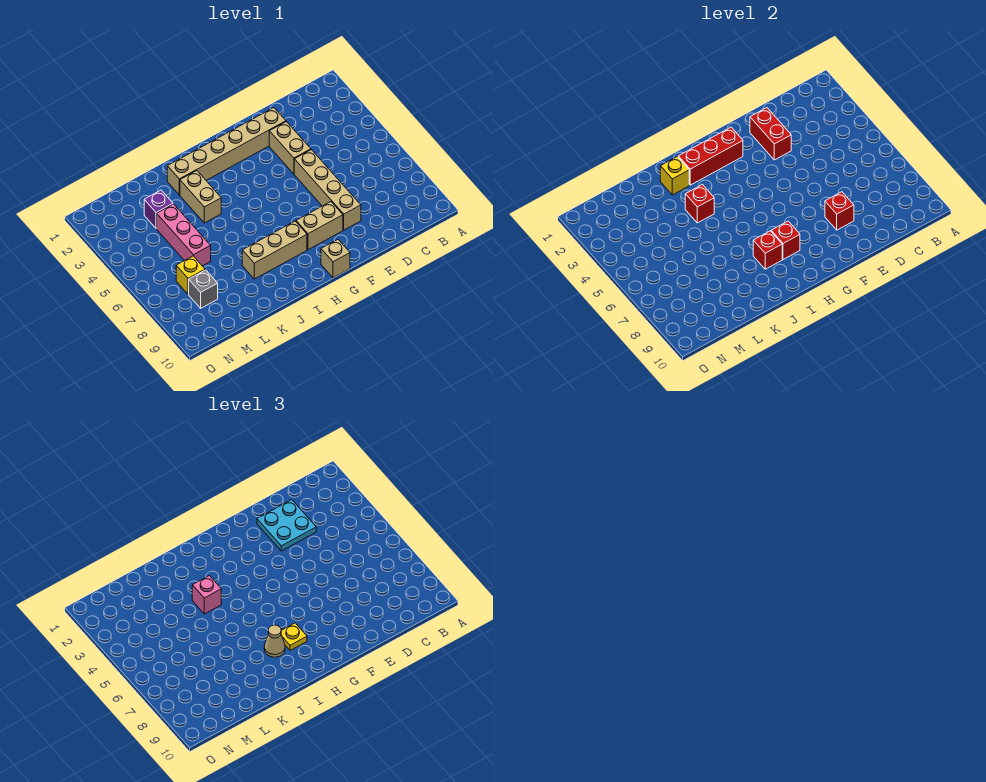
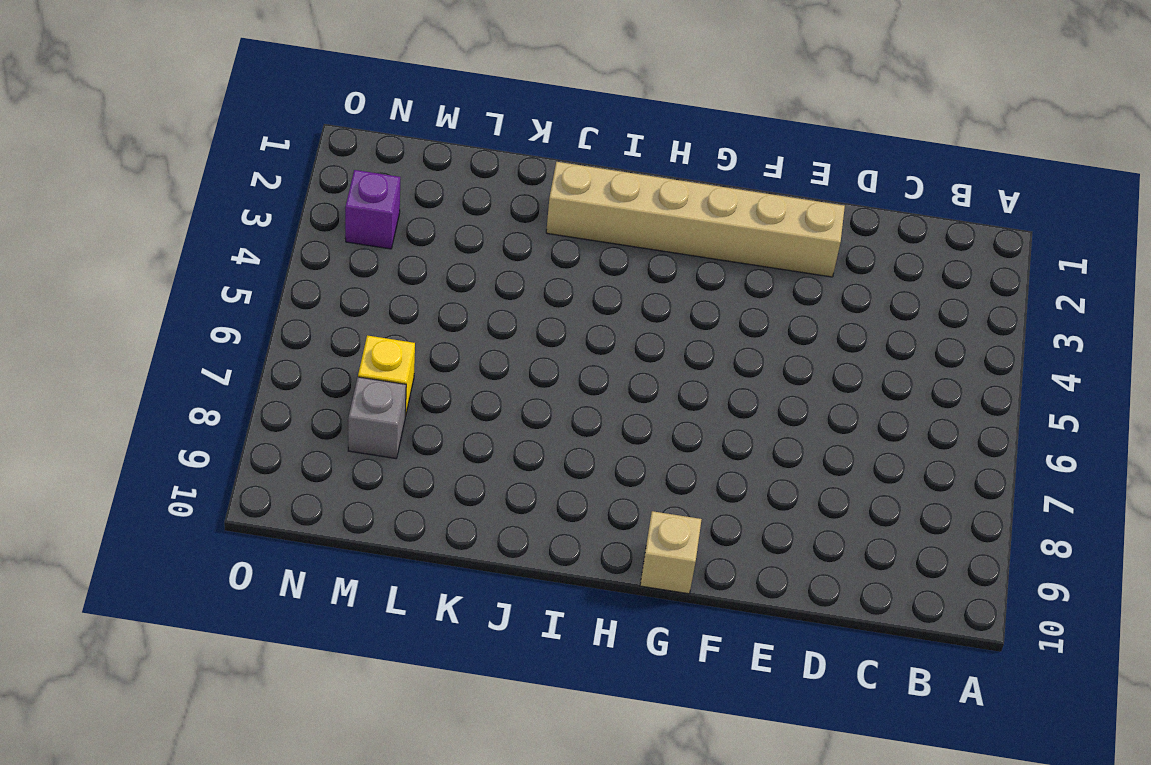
purple 1x1 brick [345,170,400,249] -> purple 1x1 brick moved to [144,190,173,228]
none -> tan 1x2 brick [269,122,311,174]
none -> tan 1x4 brick [294,150,361,230]
none -> tan 1x2 brick [296,202,343,250]

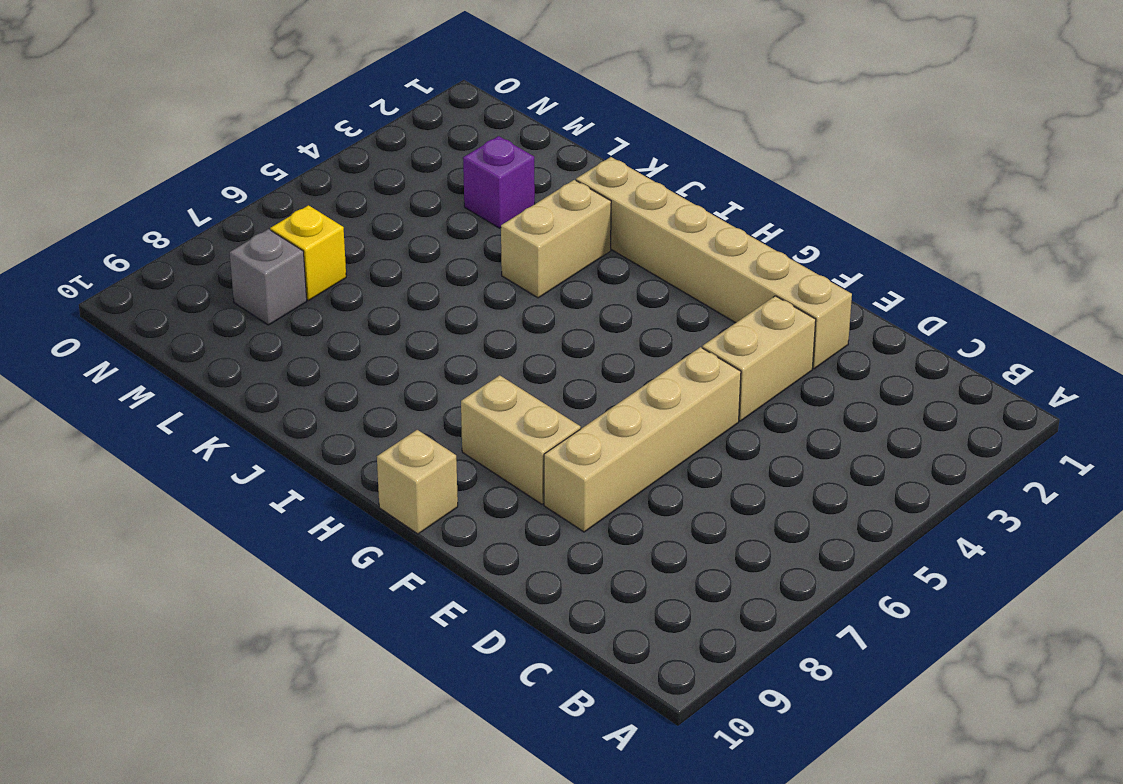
none -> tan 1x3 brick [242,221,307,279]
none -> pink 1x3 brick [157,204,211,266]
none -> red 1x2 brick [750,108,791,160]

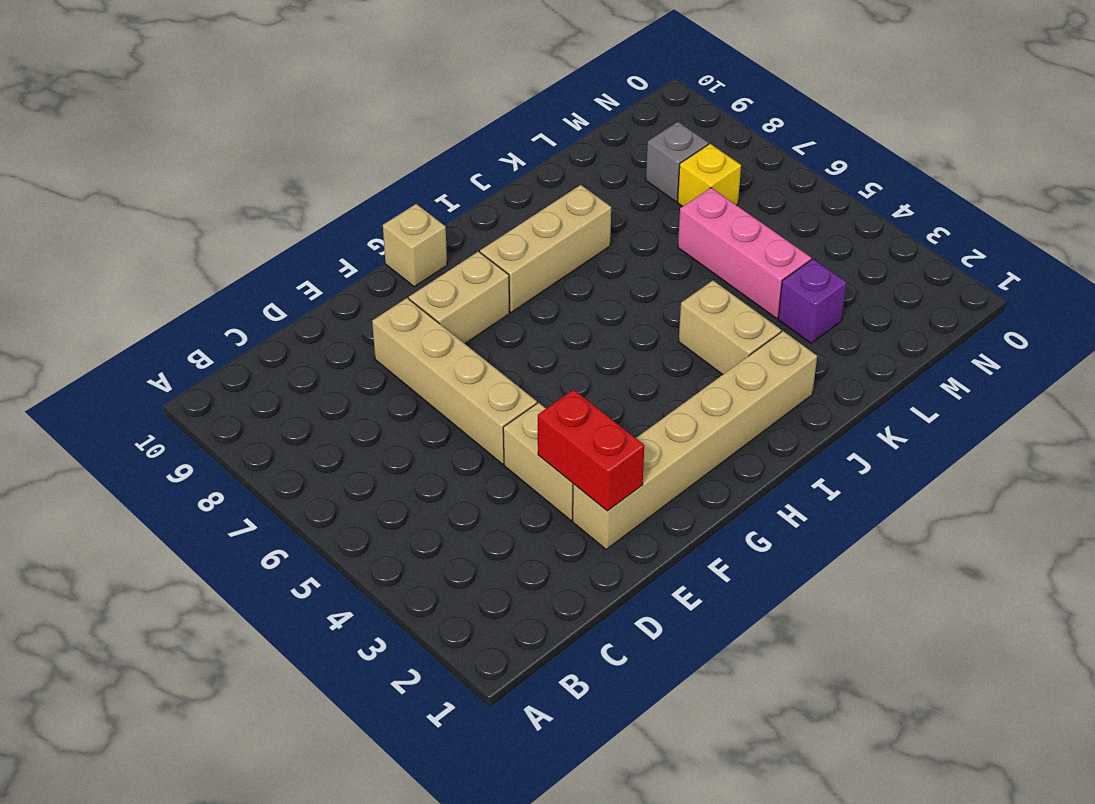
none -> red 1x1 brick [825,192,854,230]
none -> red 1x3 brick [678,127,743,185]
none -> red 1x1 brick [771,221,800,259]

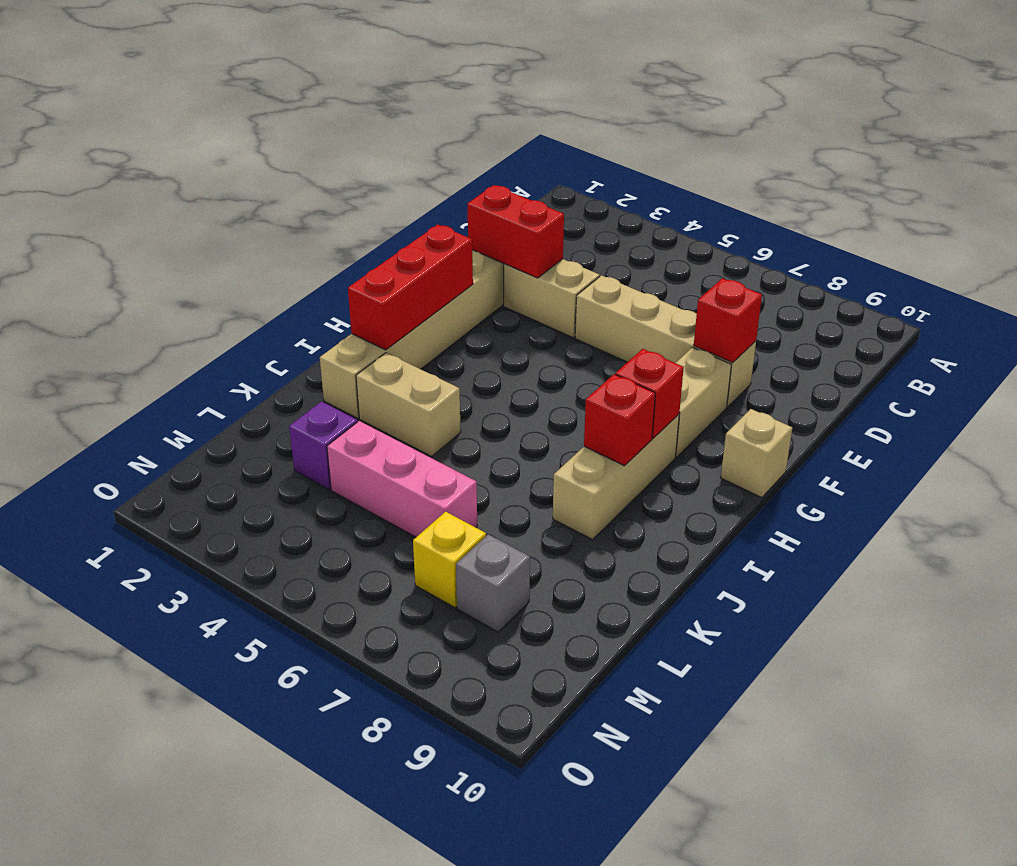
none -> yellow 1x1 brick [660,157,689,195]
none -> red 1x1 brick [685,185,714,223]
none -> cyan 2x2 plate [257,500,316,551]

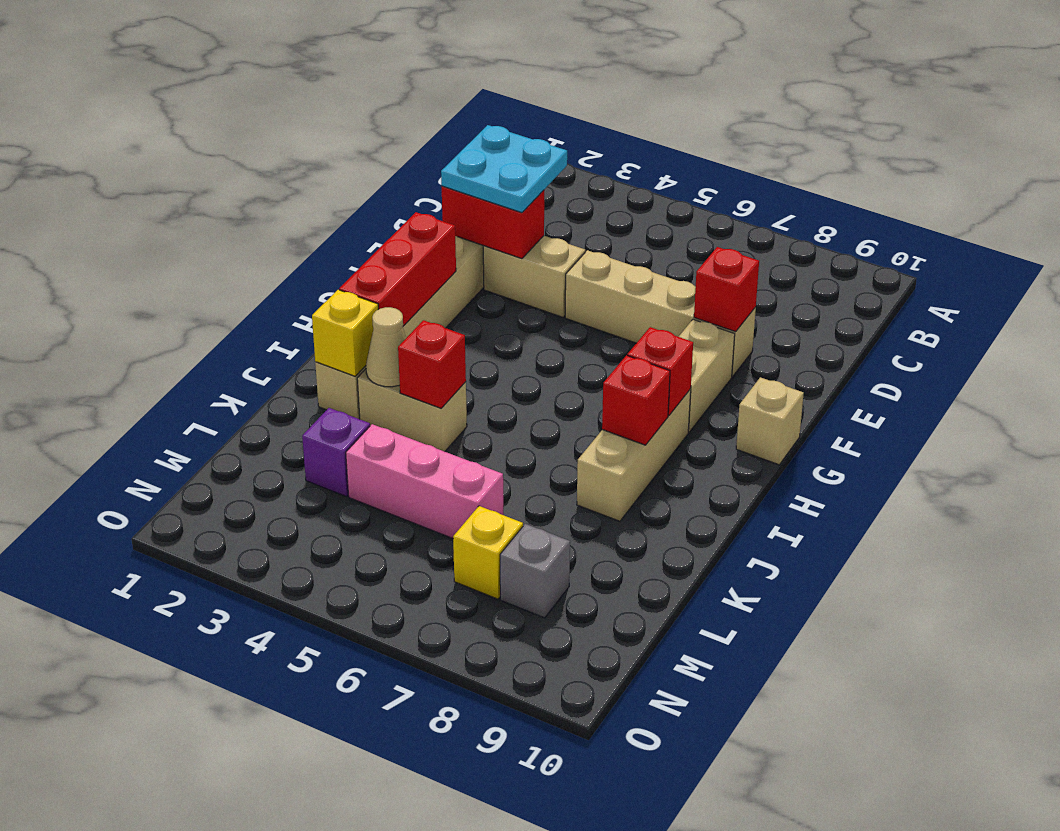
tan 1x1 cone [366,307,406,387] -> tan 1x1 cone moved to [264,625,285,657]
none -> yellow 1x1 plate [281,623,307,650]
none -> pink 1x1 brick [192,576,221,614]

